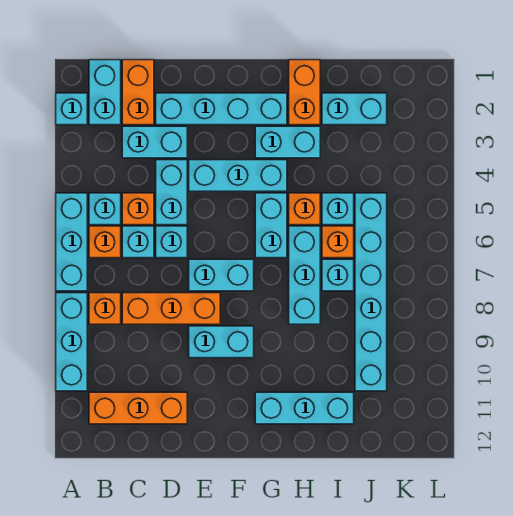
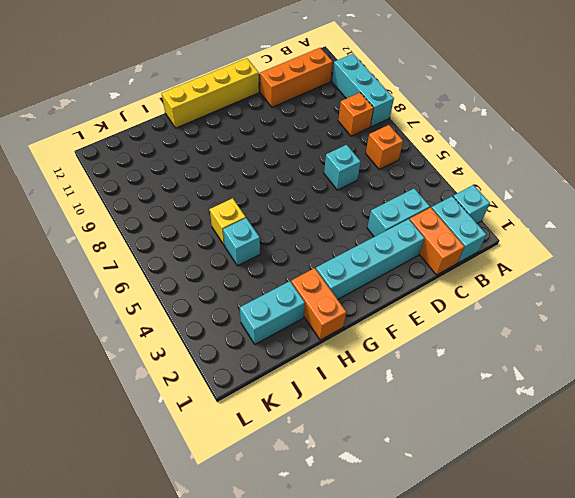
yellow 1x4 brick [162,58,259,128] -> none
yellow 1x1 brick [210,198,246,246] -> orange 1x1 brick [322,226,354,258]
none -> cyan 1x3 brick [56,193,87,291]
none -> cyan 1x1 brick [89,193,121,225]
none -> orange 1x1 brick [122,193,154,225]
none -> cyan 1x1 brick [122,226,154,258]

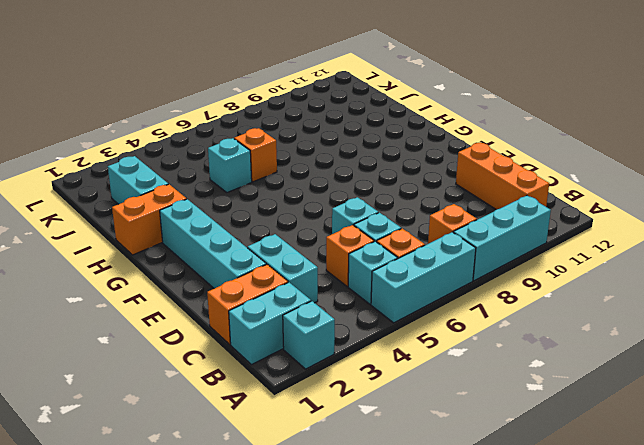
none -> orange 1x3 brick [122,293,220,324]
none -> cyan 1x2 brick [156,160,187,225]
none -> cyan 1x3 brick [189,160,287,191]
none -> cyan 1x2 brick [189,259,254,291]

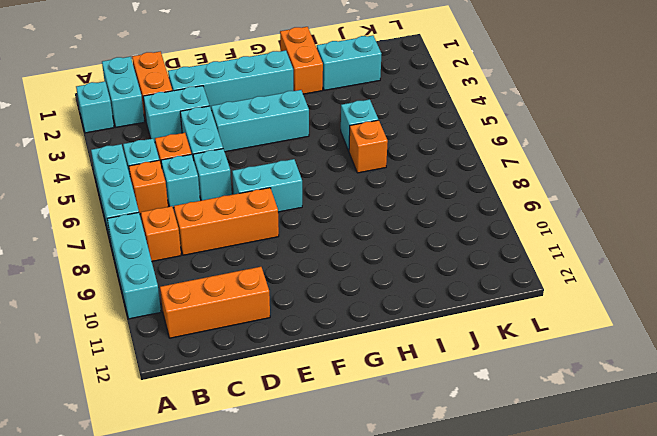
none -> cyan 1x2 brick [189,326,254,358]
none -> cyan 1x2 brick [255,126,320,158]
none -> cyan 1x2 brick [255,193,287,258]
none -> cyan 1x3 brick [255,392,354,424]

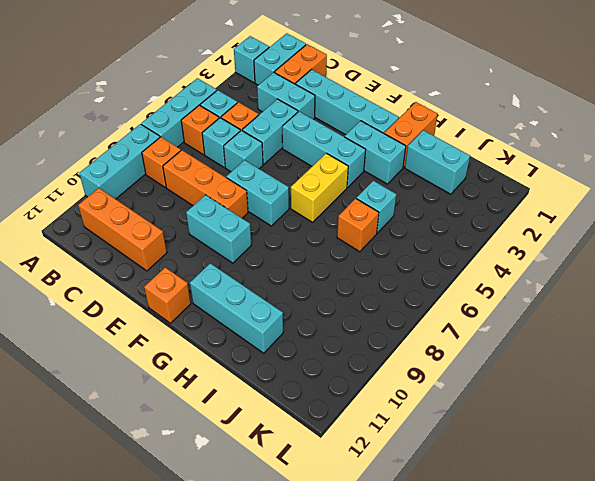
orange 1x1 brick [144,267,191,323] -> orange 1x1 brick moved to [289,193,320,225]
yellow 1x2 brick [291,153,348,222] -> cyan 1x2 brick [255,193,287,258]
none -> cyan 1x3 brick [289,226,320,324]
none -> cyan 1x1 brick [322,259,354,291]
none -> cyan 1x6 brick [355,193,387,391]

